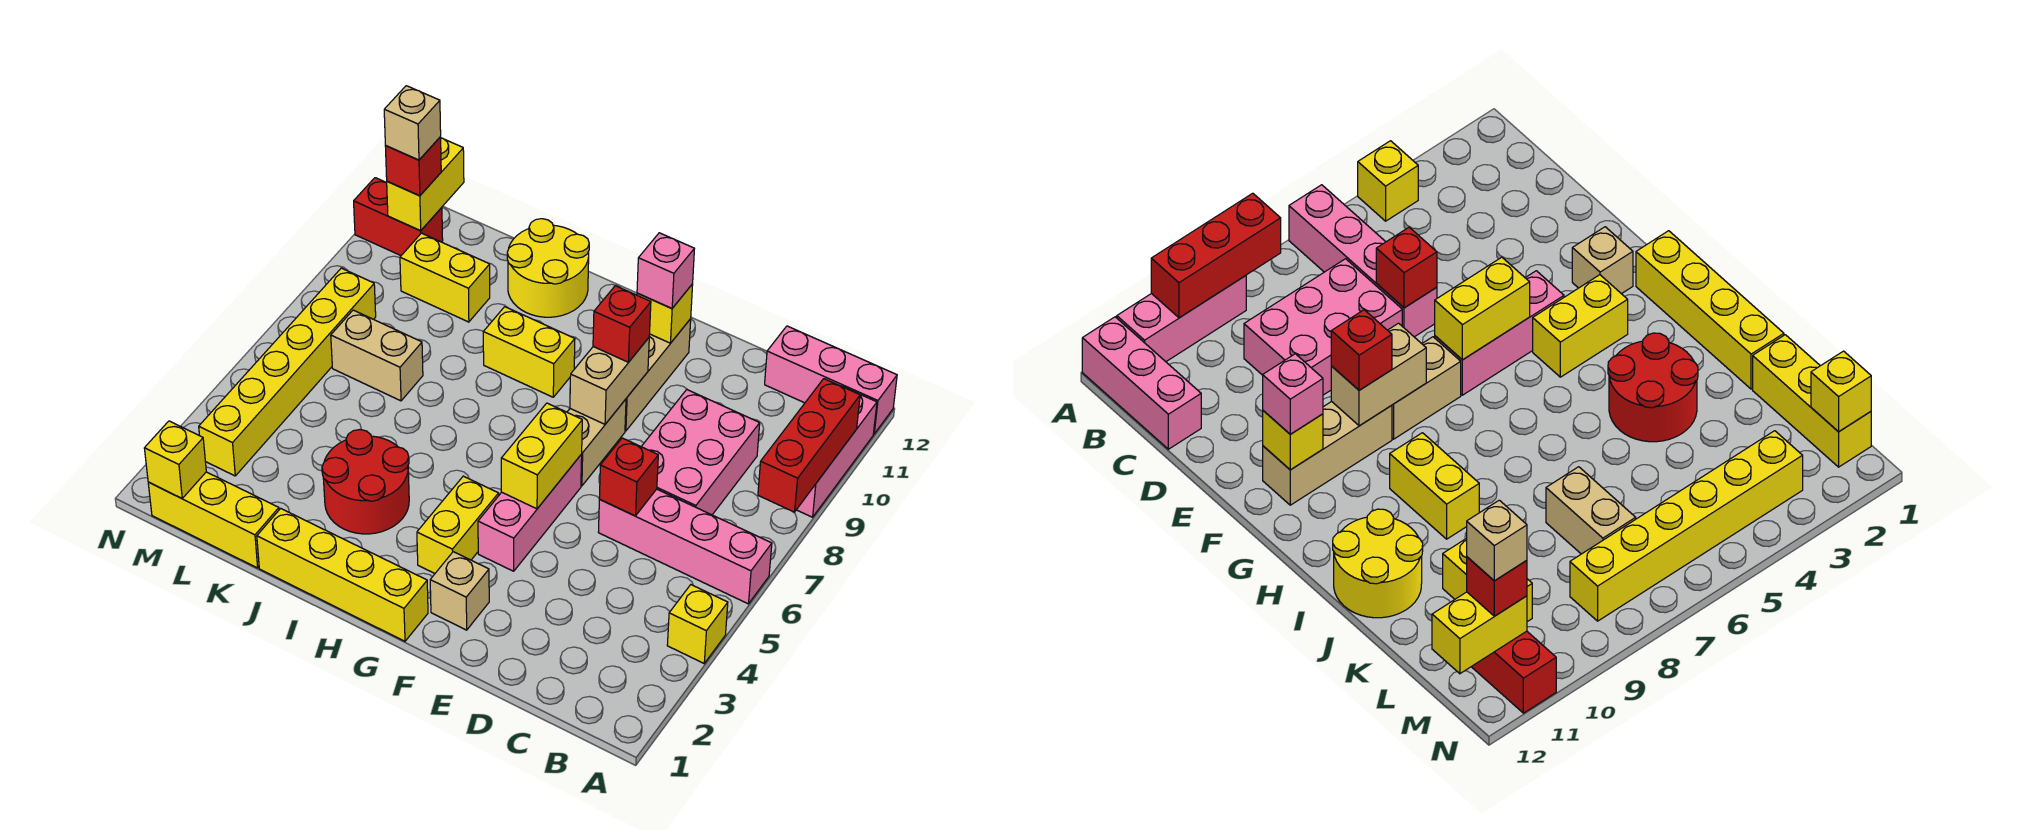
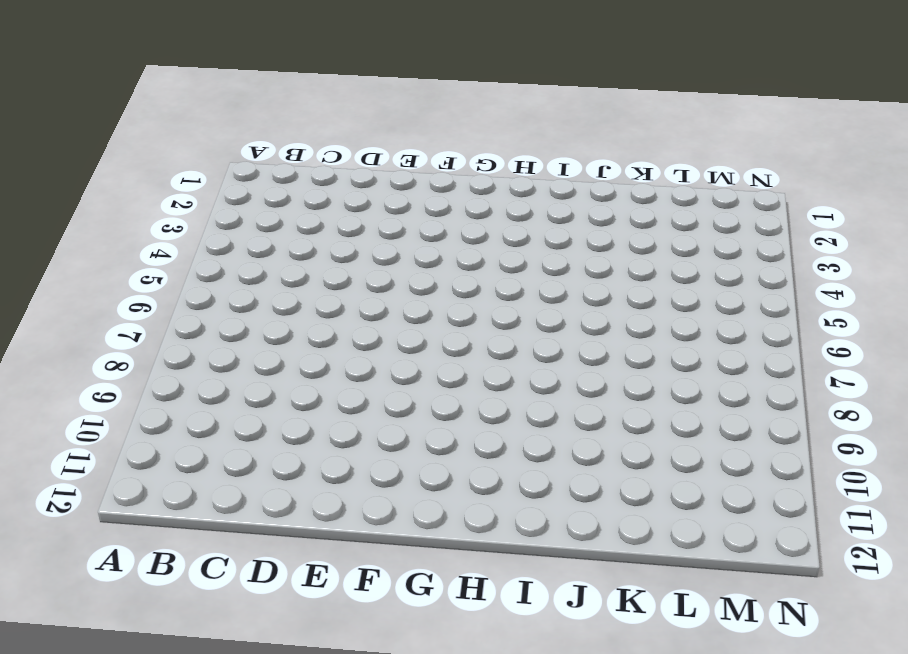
none -> yellow 1x1 brick [667,585,728,663]
none -> pink 1x4 brick [598,489,772,604]
none -> pink 1x3 brick [797,386,877,517]
none -> pink 1x3 brick [765,326,897,434]

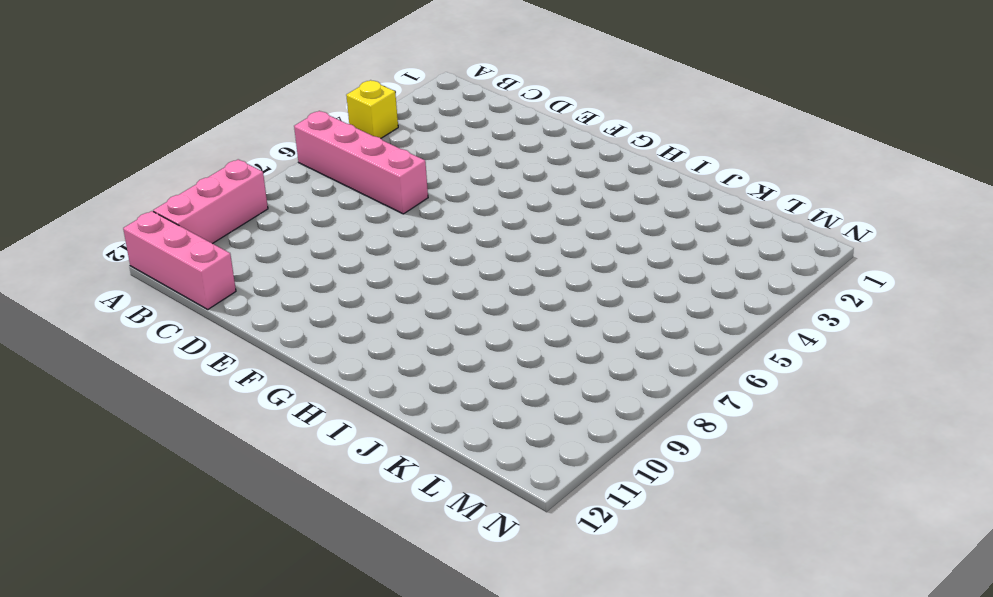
none -> pink 2x3 brick [641,390,760,515]
none -> tan 1x1 brick [430,552,489,630]
none -> pink 1x3 brick [478,454,582,571]
none -> tan 1x2 brick [567,399,626,486]

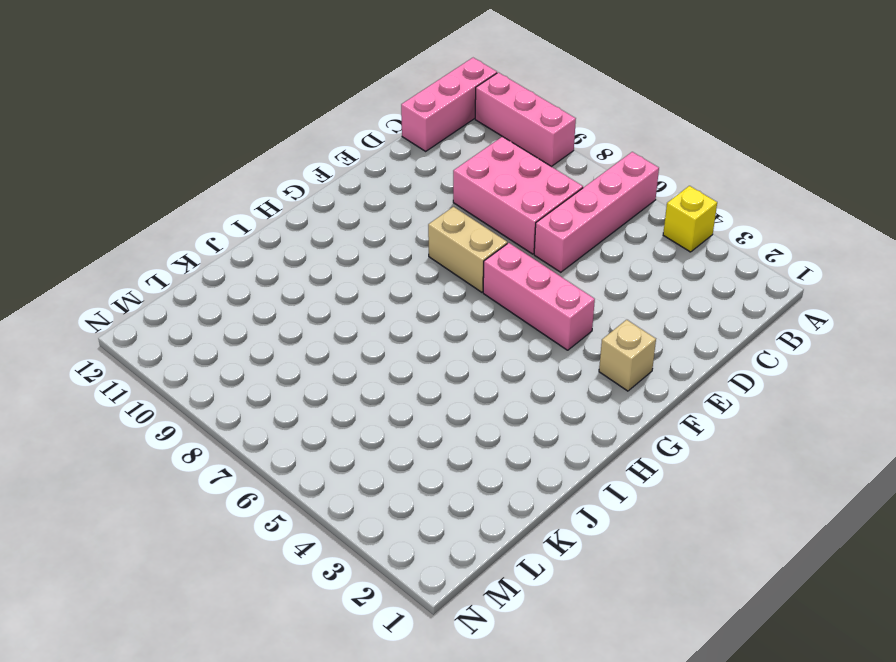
none -> tan 1x3 brick [625,319,691,431]
none -> yellow 1x4 brick [257,508,428,641]
none -> yellow 1x2 brick [417,476,499,573]
none -> yellow 1x2 brick [483,307,575,397]

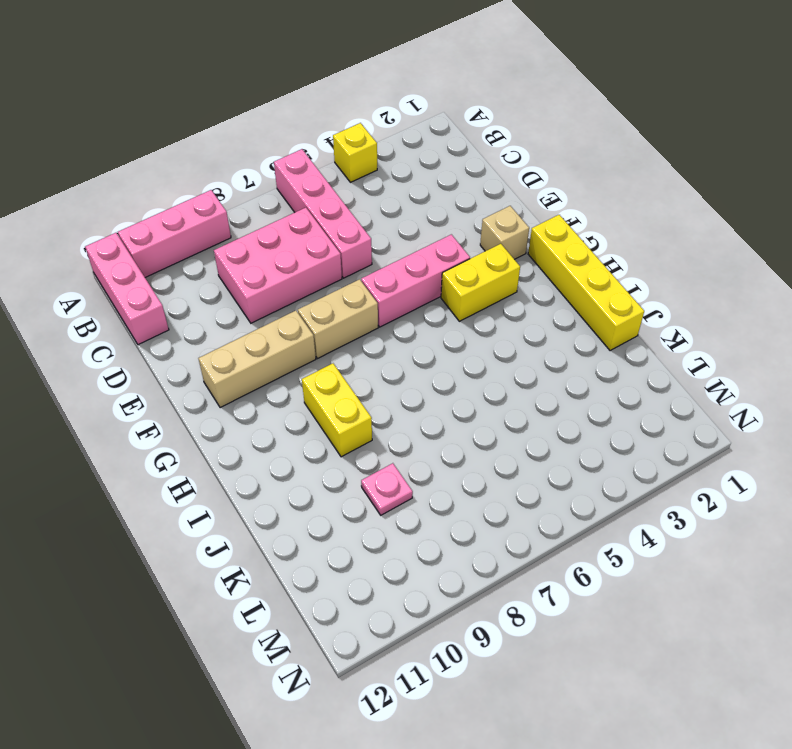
pink 1x1 plate [361,463,413,515] -> none
none -> red 2x2 round brick [322,430,409,534]
none -> yellow 2x2 round brick [507,219,589,317]
none -> yellow 1x3 brick [148,472,279,568]
none -> tan 1x2 brick [331,310,423,401]

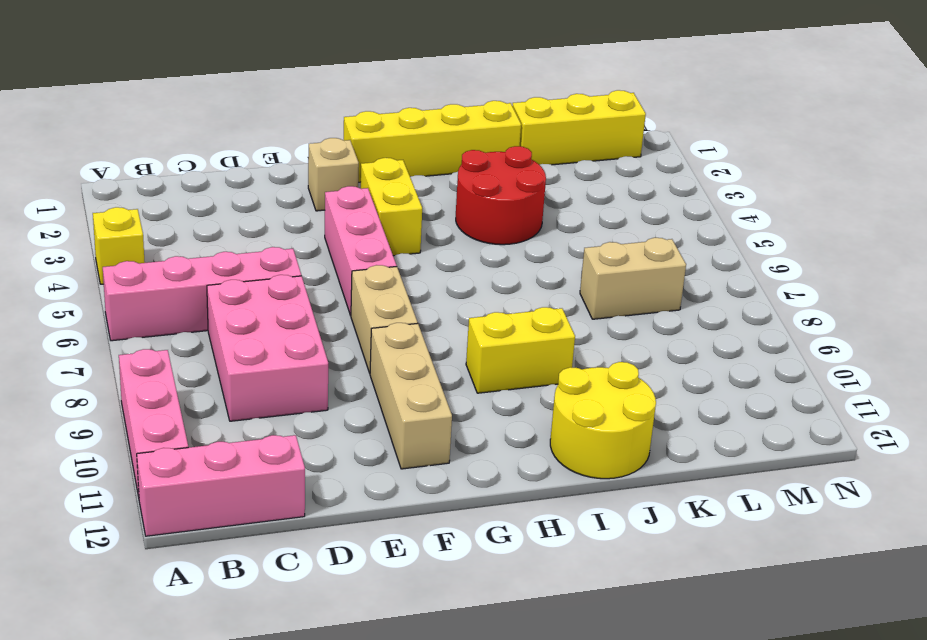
none -> yellow 1x2 brick [400,233,490,322]
none -> yellow 1x6 brick [199,268,376,476]
none -> red 1x2 brick [354,178,443,255]
none -> red 1x3 brick [758,379,860,512]

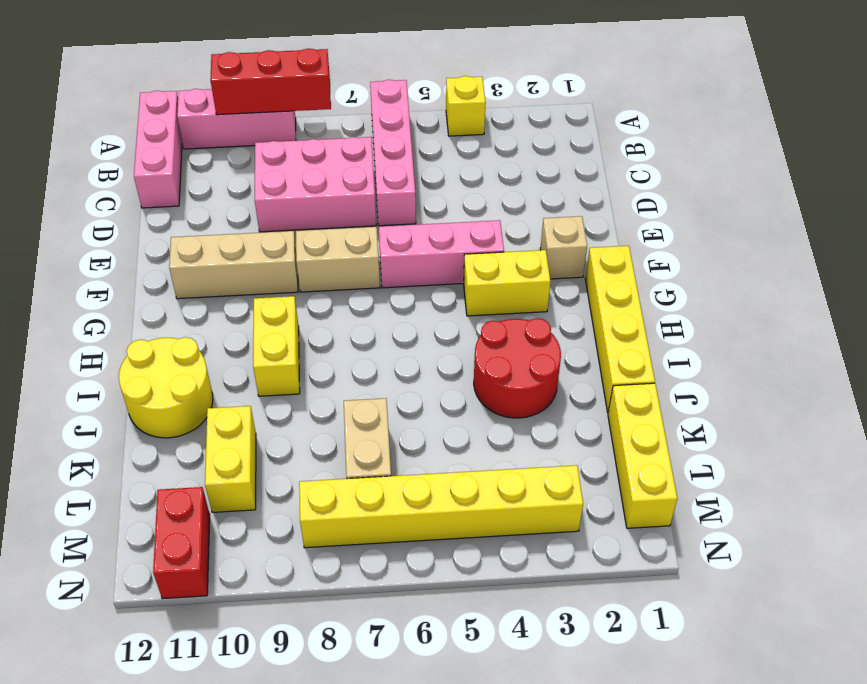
none -> red 1x1 brick [599,438,658,516]
none -> yellow 1x2 brick [501,403,582,509]
none -> tan 1x2 brick [570,338,649,424]
none -> yellow 1x1 brick [637,284,693,343]

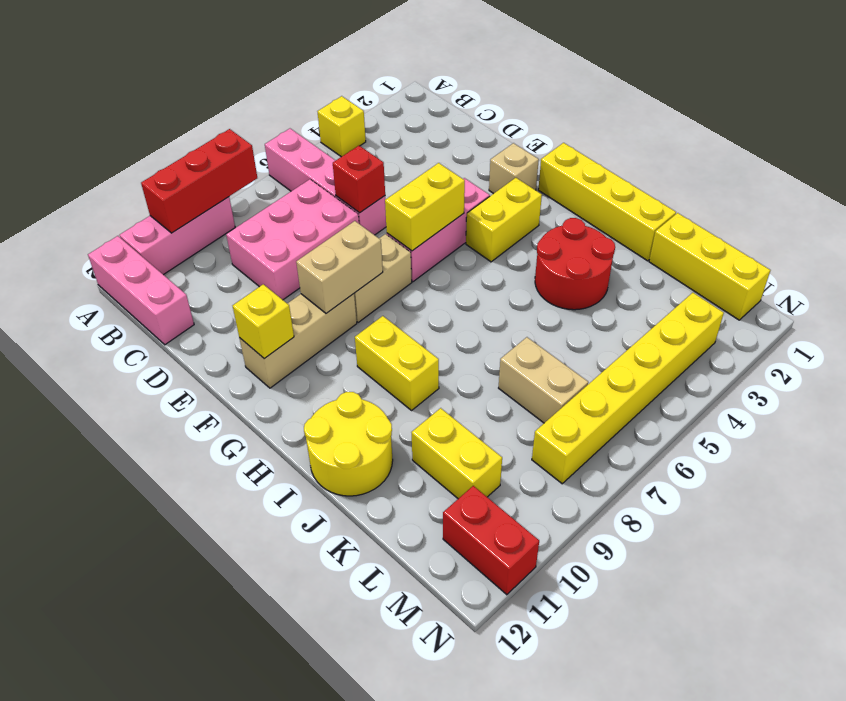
none -> yellow 1x1 brick [144,421,206,498]
none -> yellow 1x2 brick [387,138,464,231]
none -> red 1x1 brick [593,286,651,362]
none -> pink 1x1 brick [637,233,694,308]

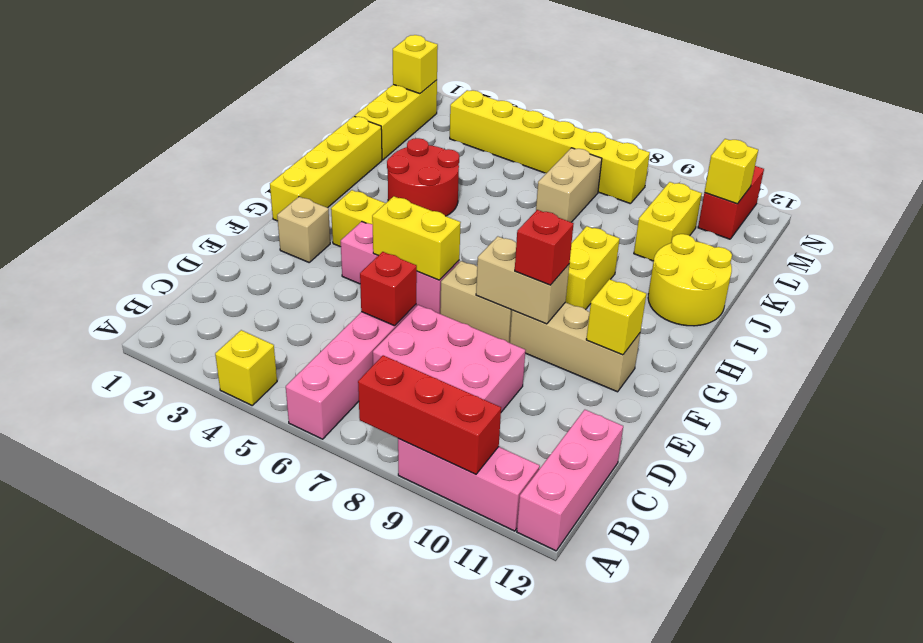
yellow 1x1 brick [705,139,758,204] -> yellow 1x2 brick [387,138,464,231]
none -> pink 1x1 brick [637,233,694,308]
none -> red 1x1 brick [385,137,441,196]
none -> tan 1x1 brick [384,86,441,160]

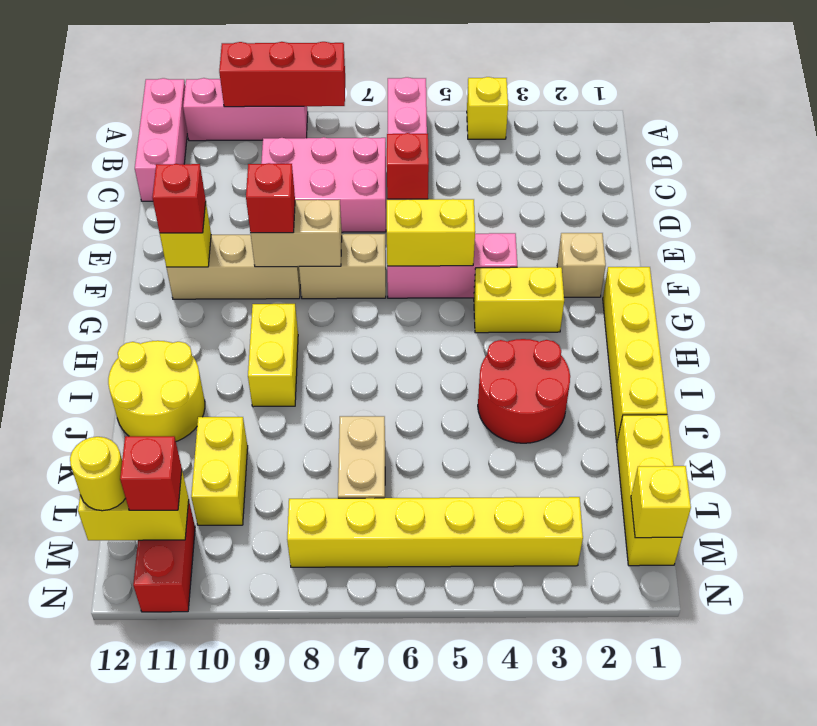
red 1x1 brick [152,164,206,233] -> pink 1x1 brick [637,233,694,308]
yellow 1x1 round brick [70,437,125,511] -> none
none -> tan 1x1 brick [384,86,441,160]

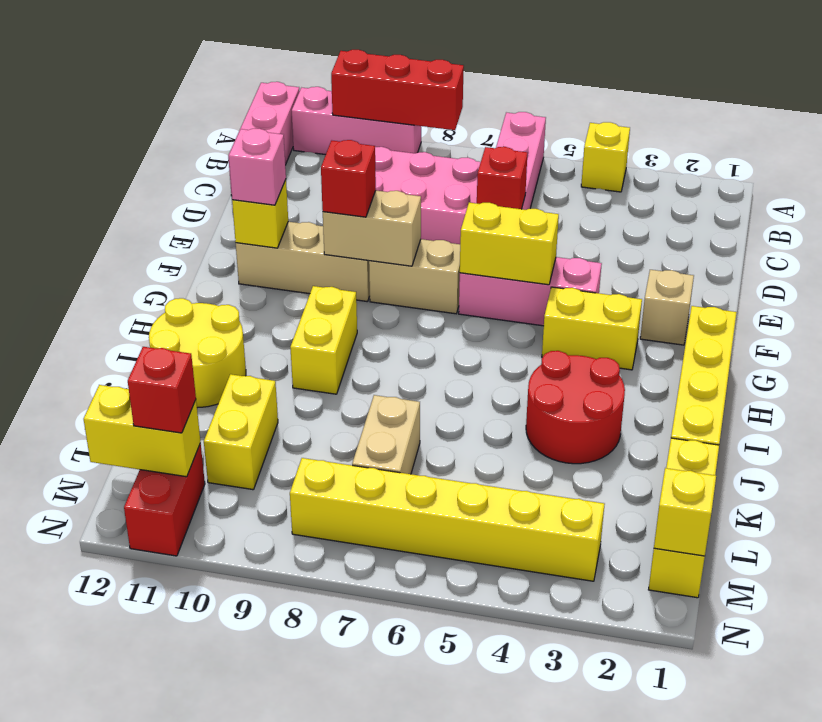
none -> tan 1x1 brick [384,86,441,160]

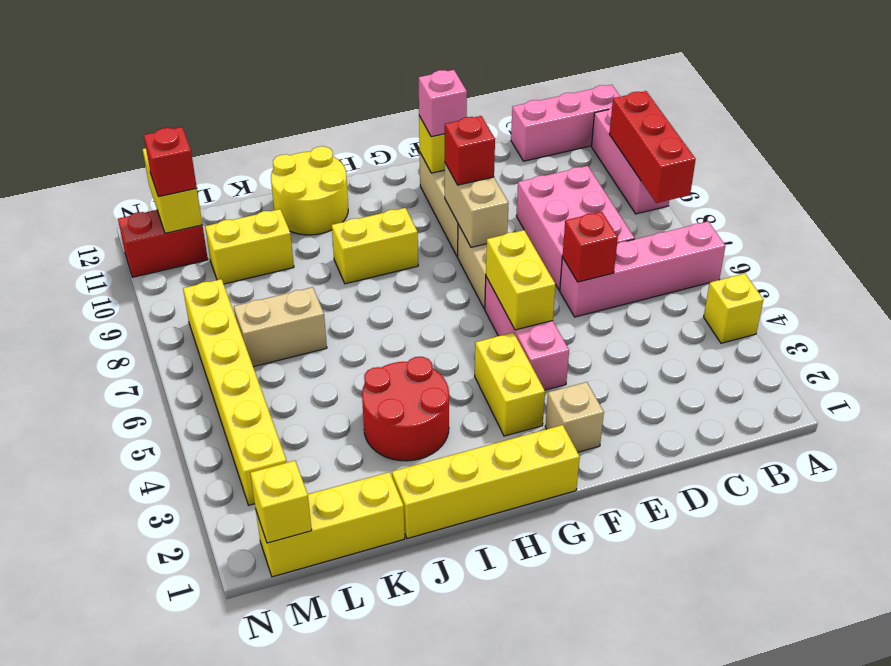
none -> tan 1x1 brick [384,86,441,160]

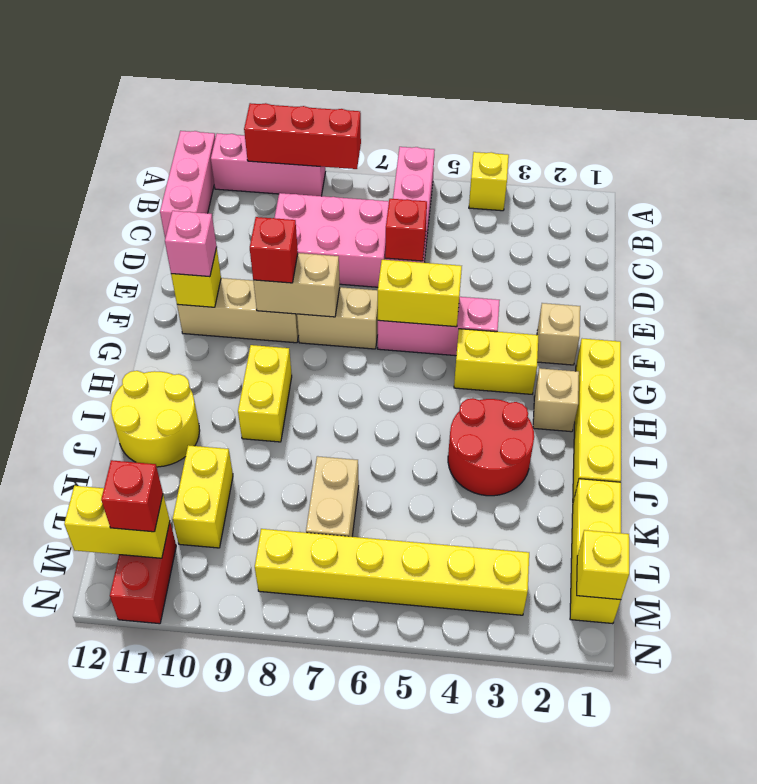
tan 1x1 brick [533,368,579,432] -> tan 1x1 brick moved to [384,86,441,160]

